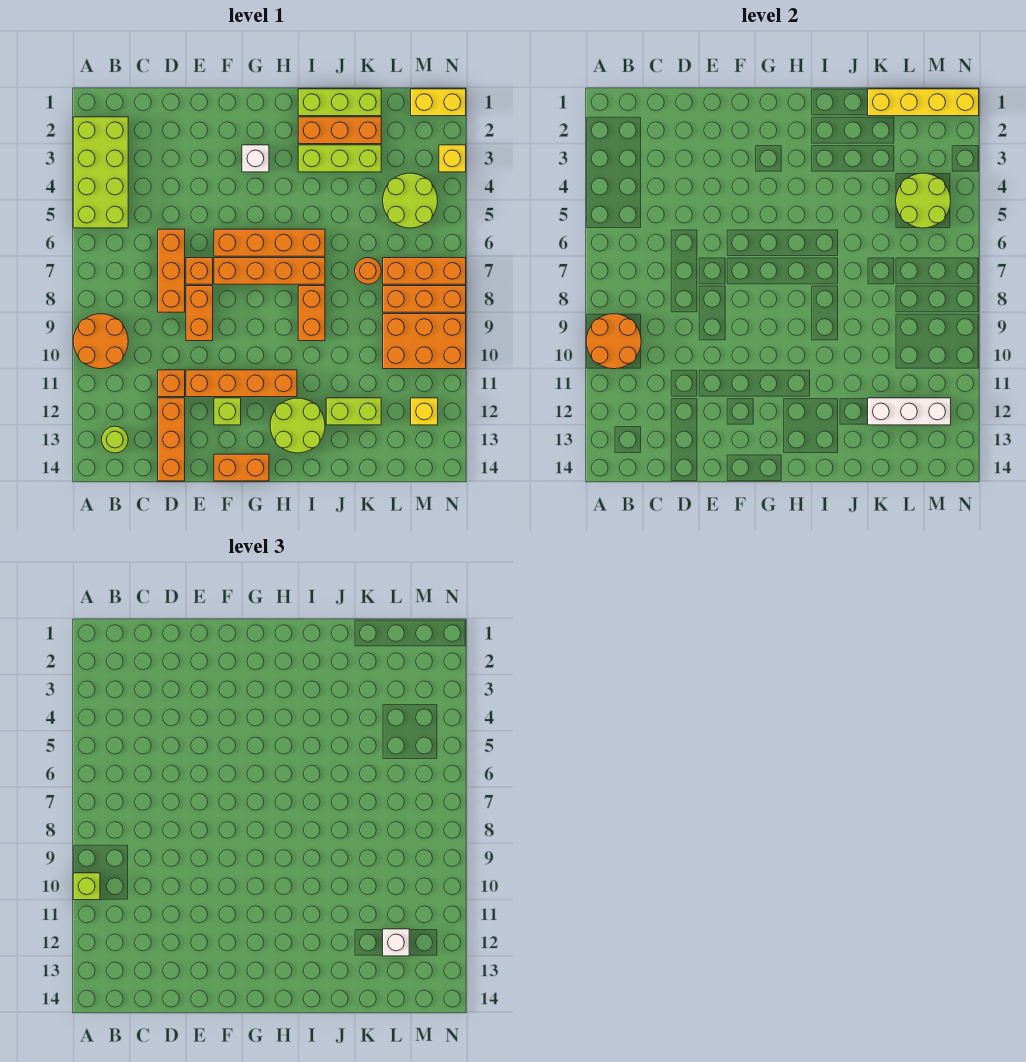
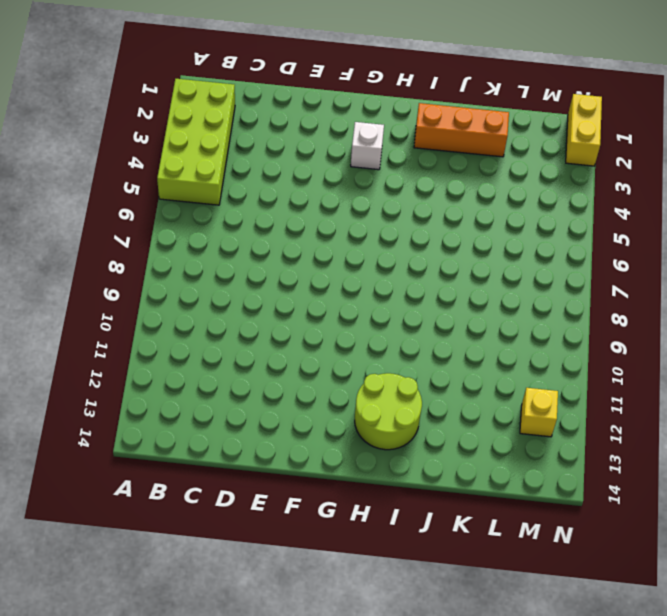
yellow 1x2 brick [566,94,602,166] -> yellow 1x2 brick turned to [411,89,466,116]
none -> orange 2x2 round brick [73,314,128,369]
none -> lime 1x1 round brick [102,426,128,453]
none -> orange 1x3 brick [158,229,185,312]
none -> orange 1x1 brick [158,370,185,397]

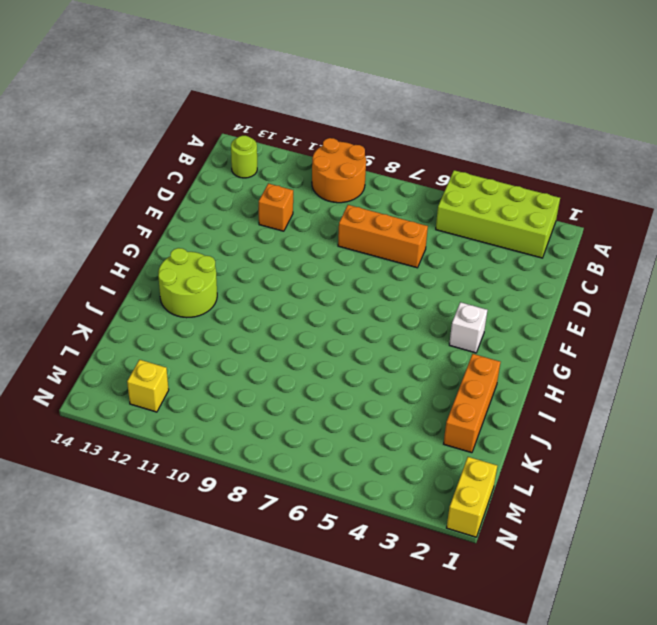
none -> orange 1x3 brick [158,398,185,481]
none -> orange 1x1 brick [186,258,213,284]
none -> orange 1x2 brick [186,286,213,341]
none -> orange 1x4 brick [186,370,297,397]

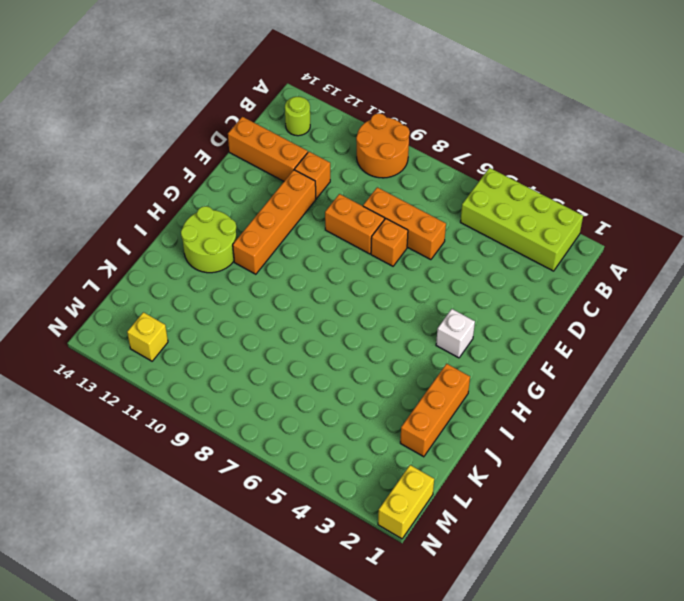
none -> orange 1x4 brick [214,229,325,256]
none -> orange 1x4 brick [214,258,325,284]
none -> lime 1x1 brick [214,398,241,425]
none -> orange 1x2 brick [214,454,269,481]

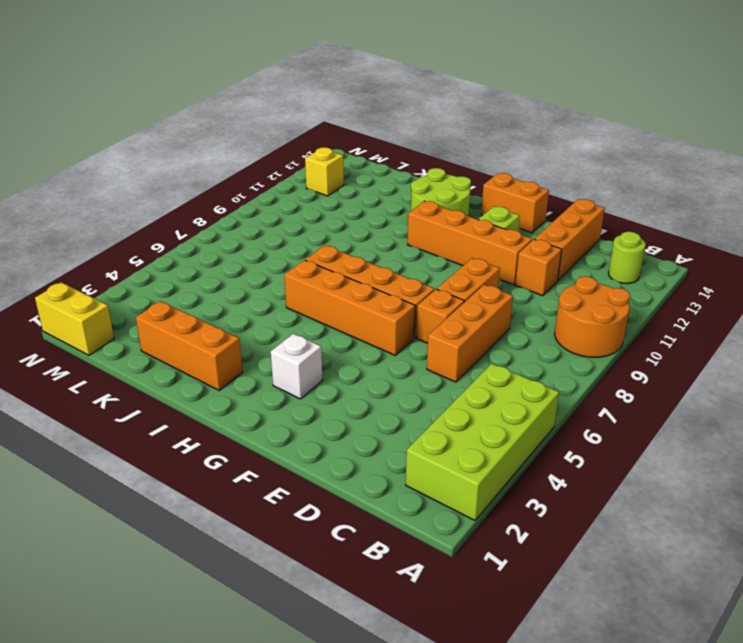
none -> lime 1x3 brick [298,89,381,116]
none -> lime 1x3 brick [298,145,381,172]
none -> orange 1x2 brick [298,286,325,341]
none -> lime 1x2 brick [326,398,381,425]

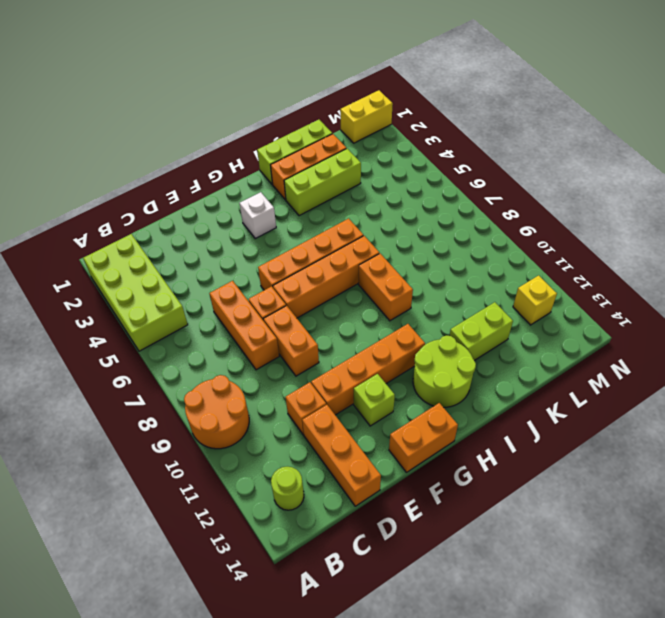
none -> orange 1x1 round brick [355,258,381,284]
none -> lime 2x2 round brick [383,173,438,228]
none -> orange 1x3 brick [383,258,466,284]
none -> orange 1x3 brick [383,286,466,312]

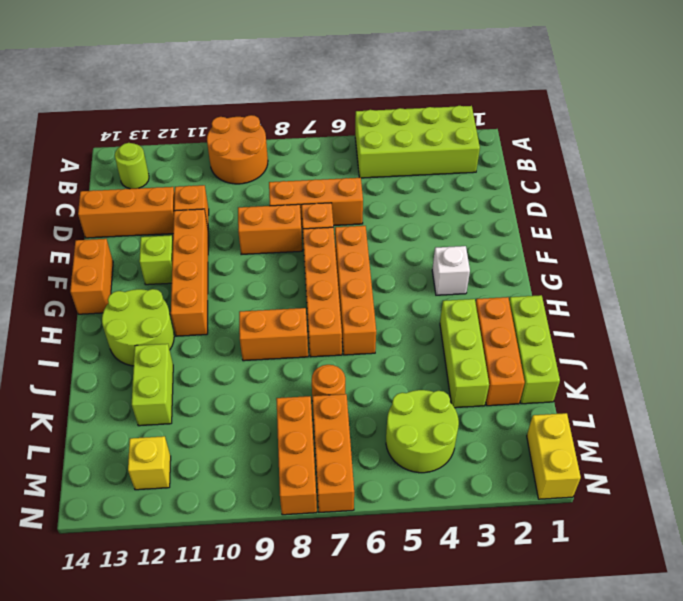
none -> orange 2x3 brick [383,314,466,369]
none -> yellow 1x1 brick [439,145,466,172]
none -> orange 2x2 round brick [586,314,641,369]
none -> yellow 1x4 brick [868,89,979,116]

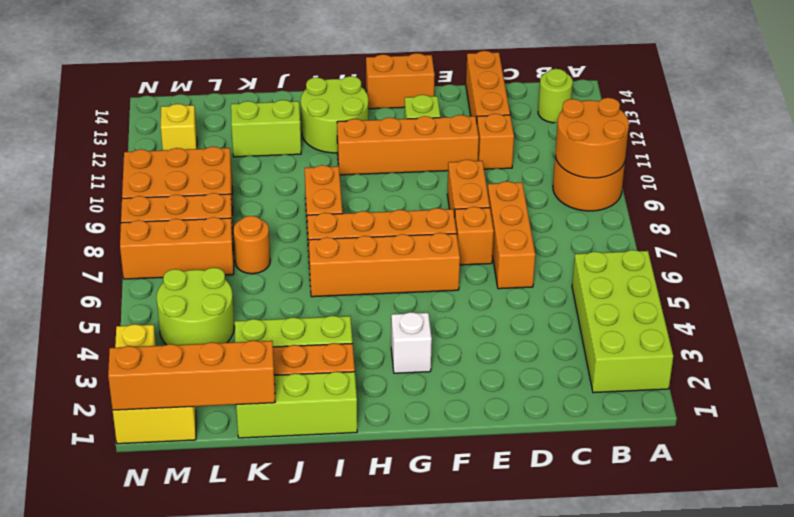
orange 1x4 brick [108,341,275,410] -> yellow 1x4 brick [868,89,979,116]
none -> white 1x3 brick [868,398,951,425]
none -> lime 2x2 round brick [896,173,951,228]
none -> lime 1x1 brick [73,873,100,900]
none -> white 1x1 brick [383,929,409,956]

